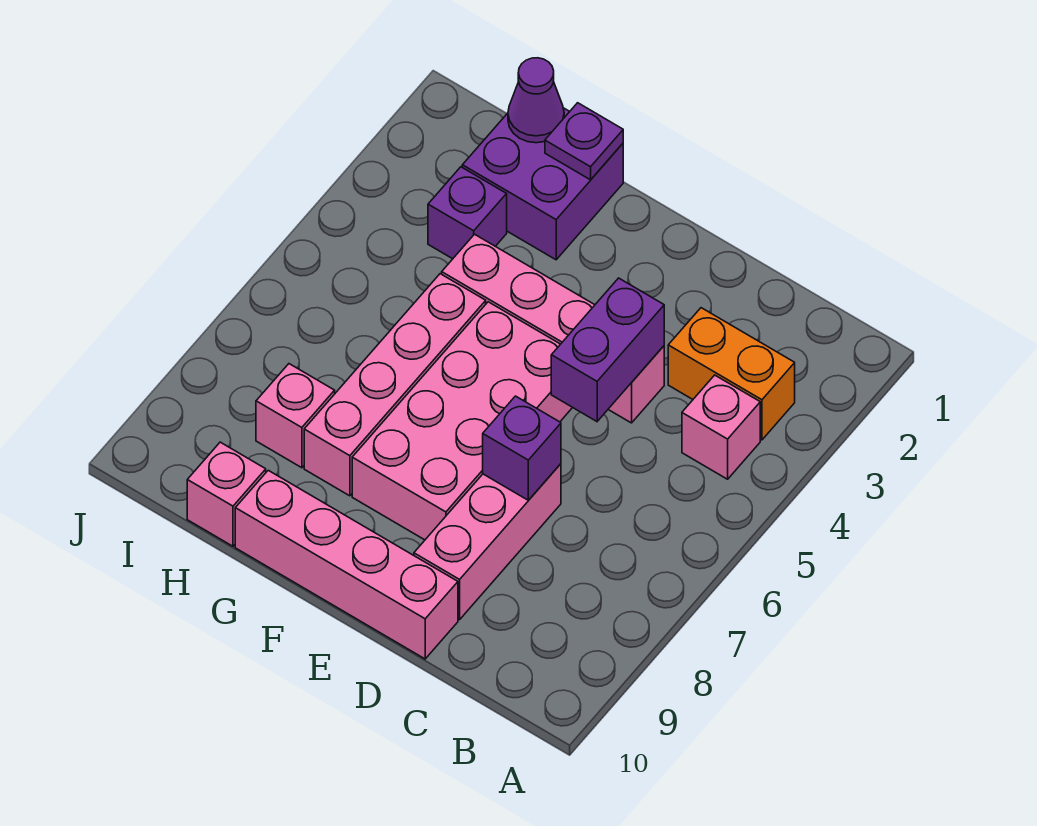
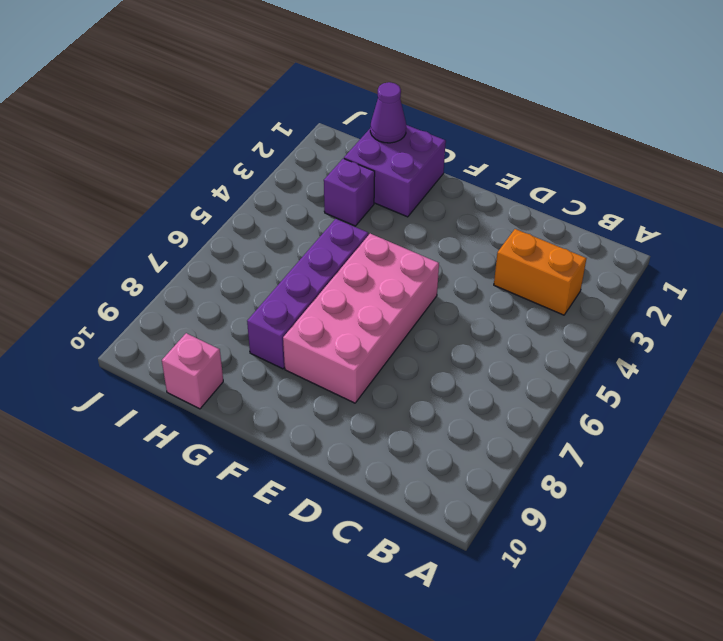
purple 1x4 brick [247,219,368,369] -> pink 1x4 brick [304,274,486,496]
none -> pink 1x1 brick [682,375,760,479]
none -> pink 1x4 brick [442,234,664,423]
none -> pink 1x3 brick [414,464,561,620]

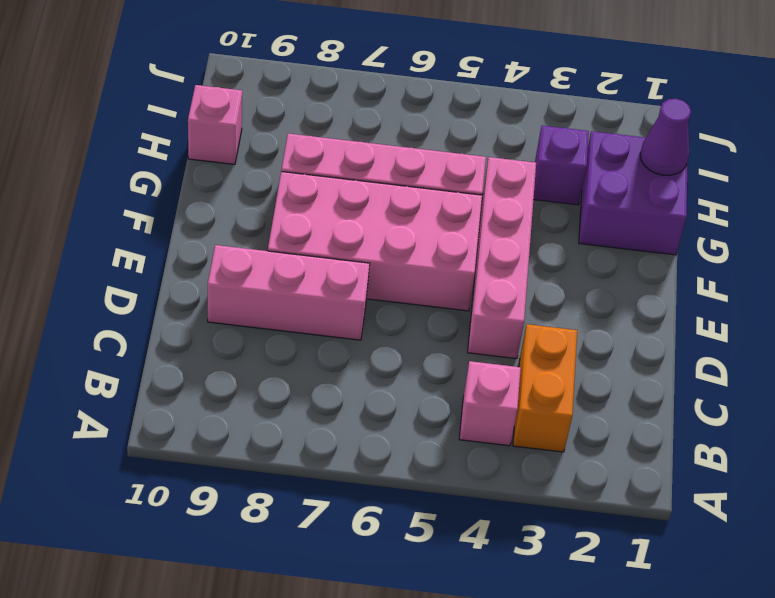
none -> pink 1x4 brick [235,470,458,659]
none -> pink 1x1 brick [256,364,335,468]
none -> purple 1x2 brick [551,278,664,421]

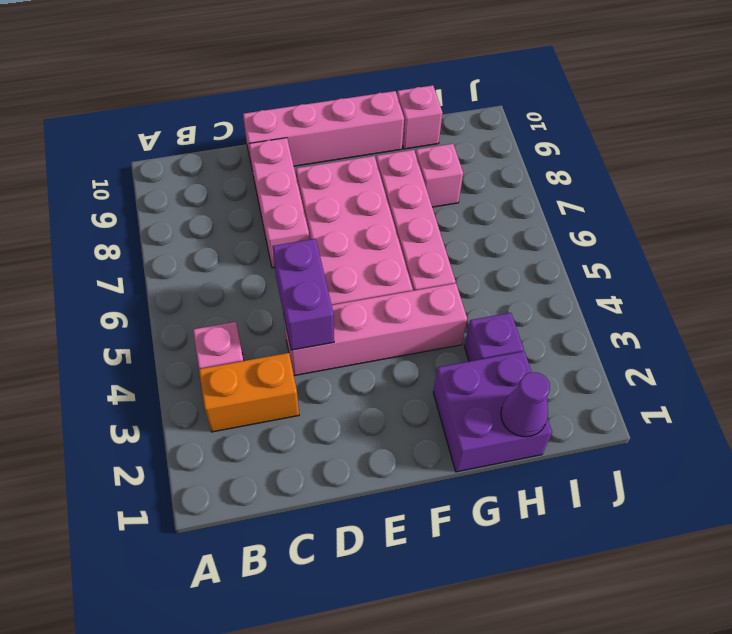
none -> purple 1x1 brick [483,396,561,500]
none -> purple 1x1 plate [545,103,623,180]

